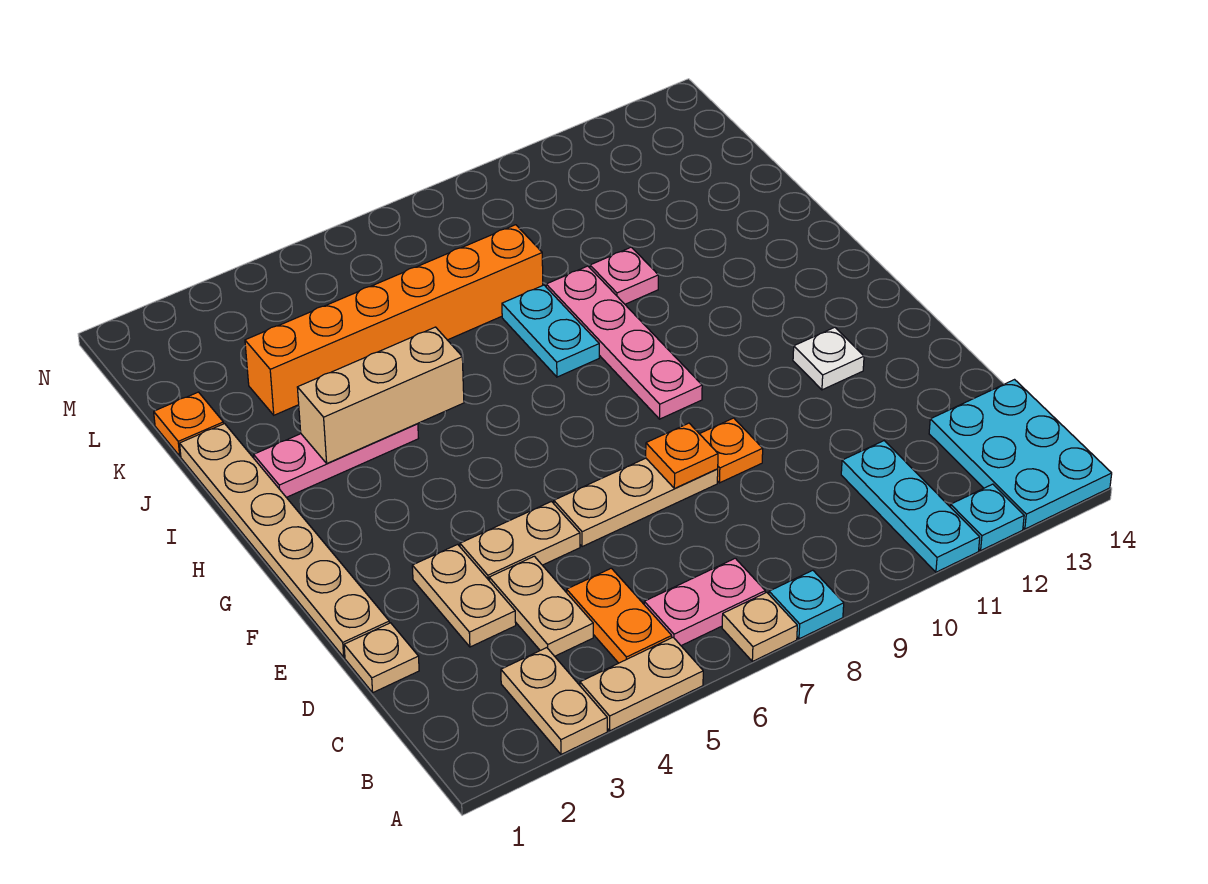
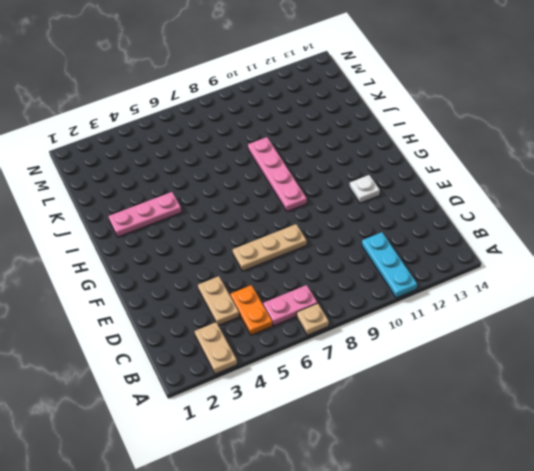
none -> tan 1x2 plate [580,637,703,731]
none -> cyan 1x1 plate [769,570,844,639]
none -> cyan 1x1 plate [950,484,1024,550]

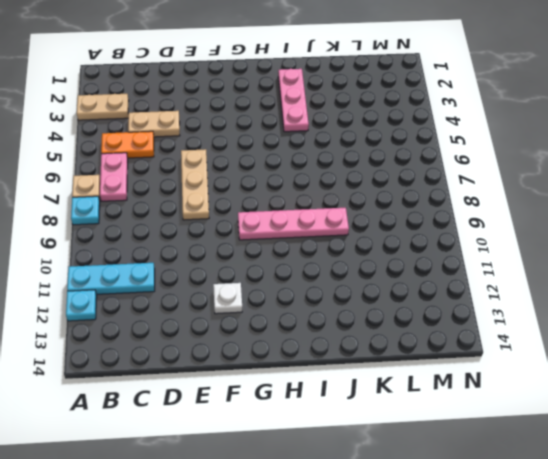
none -> tan 1x2 plate [580,637,703,731]
none -> cyan 2x3 plate [929,380,1112,529]
none -> tan 1x1 plate [344,623,419,692]

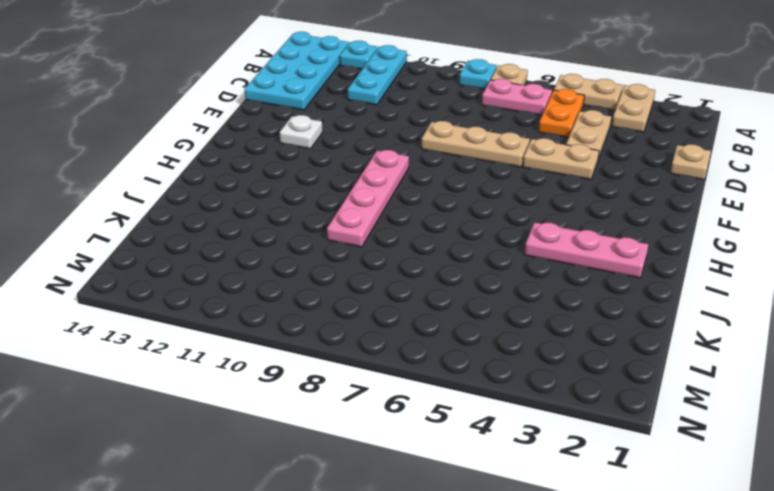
cyan 2x4 plate [245,32,349,110] -> cyan 2x3 plate [929,380,1112,529]
none -> tan 1x2 plate [412,544,516,647]
none -> tan 1x6 plate [180,424,389,657]
none -> orange 1x1 plate [700,418,763,483]

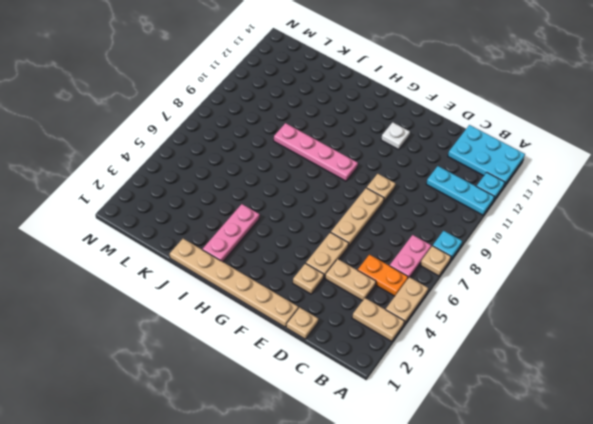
tan 1x1 plate [293,263,324,294] -> tan 1x2 plate [412,544,516,647]
tan 1x1 plate [367,174,396,201] -> orange 1x1 plate [700,418,763,483]
none -> cyan 1x2 plate [502,285,599,377]
none -> pink 1x1 plate [590,247,658,304]
none -> orange 1x1 plate [154,392,224,456]

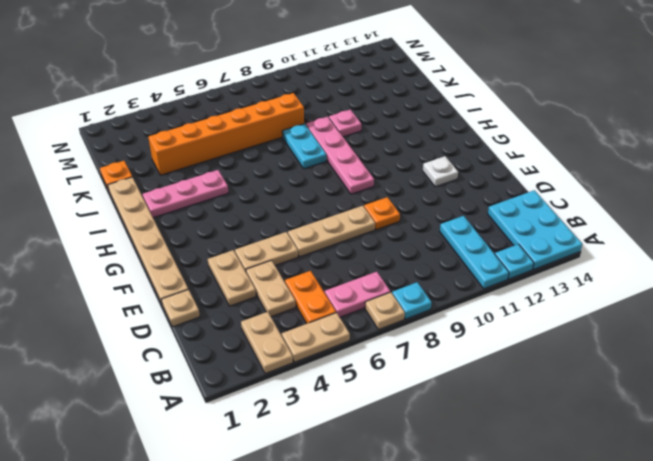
none -> orange 1x1 plate [646,423,718,488]
none -> tan 1x3 brick [297,327,464,463]

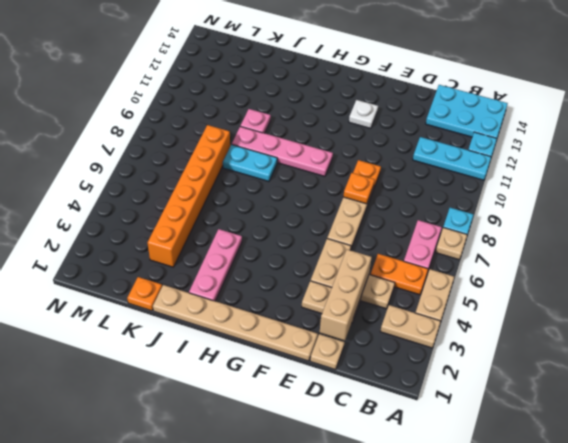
tan 1x3 brick [320,250,372,341] -> tan 1x3 brick moved to [297,327,464,463]

